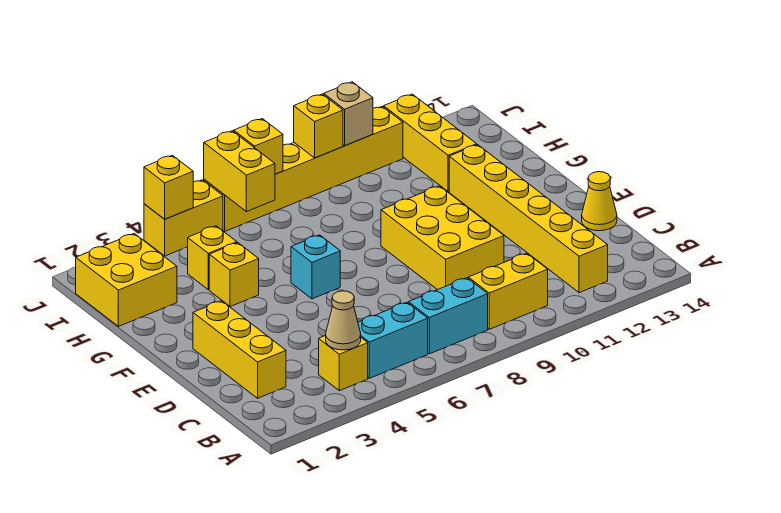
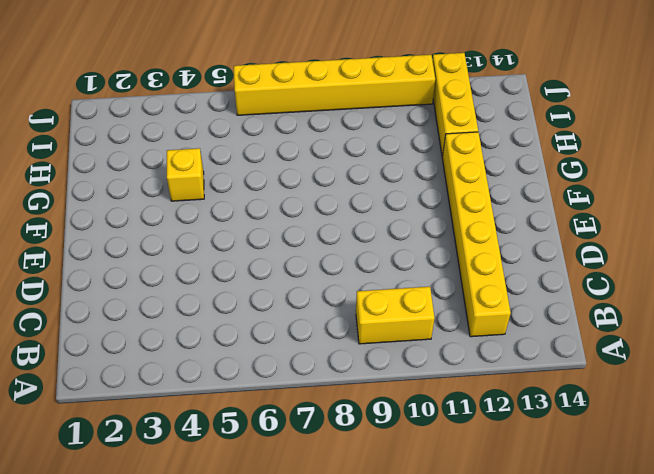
none -> yellow 1x1 brick [319,335,368,391]
none -> cyan 1x2 brick [358,302,428,378]
none -> cyan 1x2 brick [408,278,488,354]

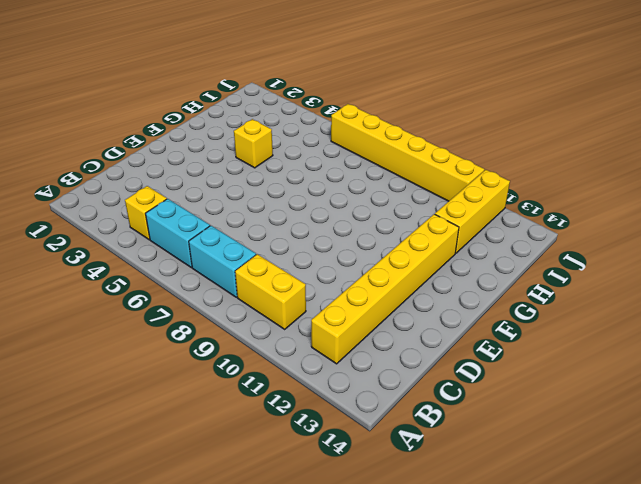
none -> yellow 1x3 brick [193,301,286,398]
none -> yellow 2x3 brick [381,186,504,290]
none -> yellow 1x1 cone [582,172,617,231]

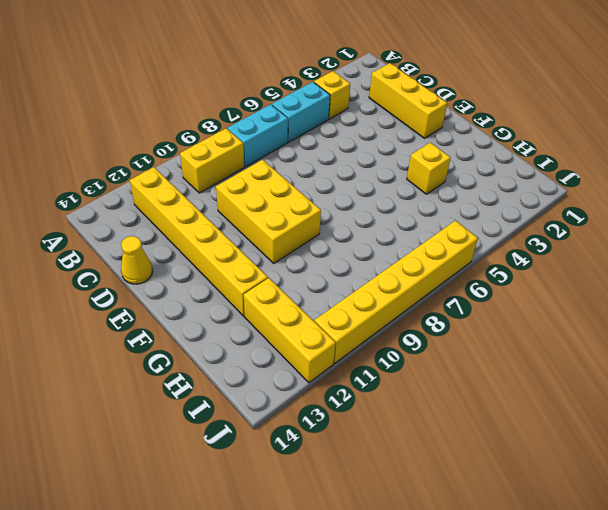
none -> cyan 1x1 brick [291,235,340,299]
none -> yellow 2x2 brick [76,234,177,326]
none -> yellow 1x1 brick [188,226,237,290]

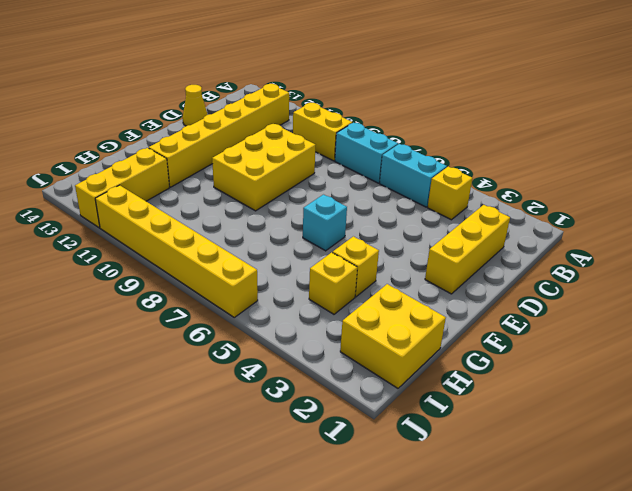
none -> yellow 1x2 brick [144,180,223,256]
none -> tan 1x1 cone [326,291,361,350]
none -> yellow 1x2 brick [204,131,275,212]

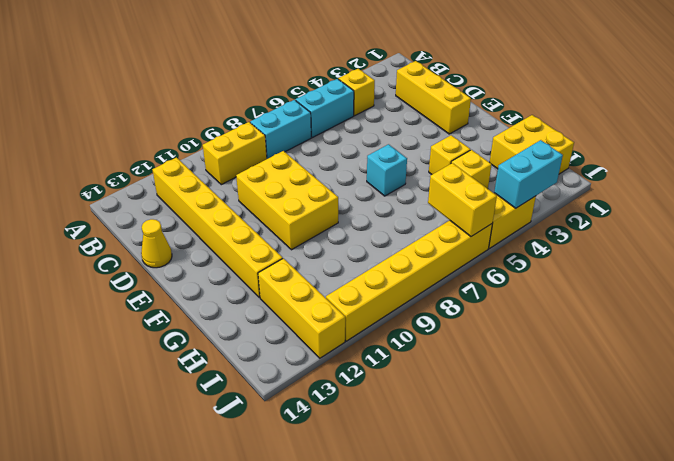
cyan 1x2 brick [494,140,563,208] -> yellow 1x1 brick [144,155,193,219]
none -> tan 1x1 cone [326,291,361,350]
none -> yellow 1x1 brick [234,119,283,174]
none -> yellow 1x1 brick [294,94,343,158]

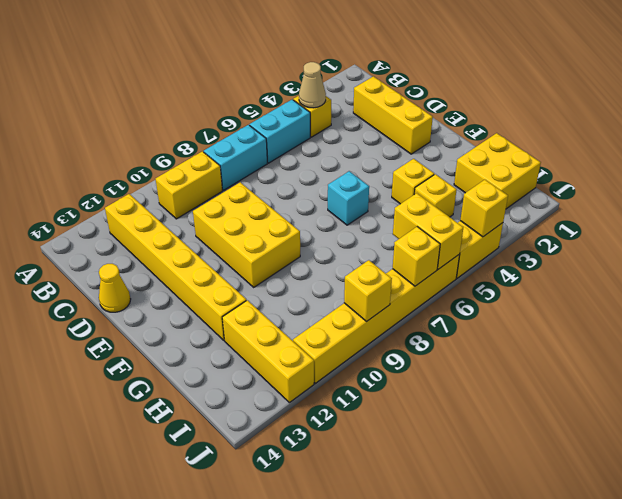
none -> tan 1x1 brick [324,82,373,146]

